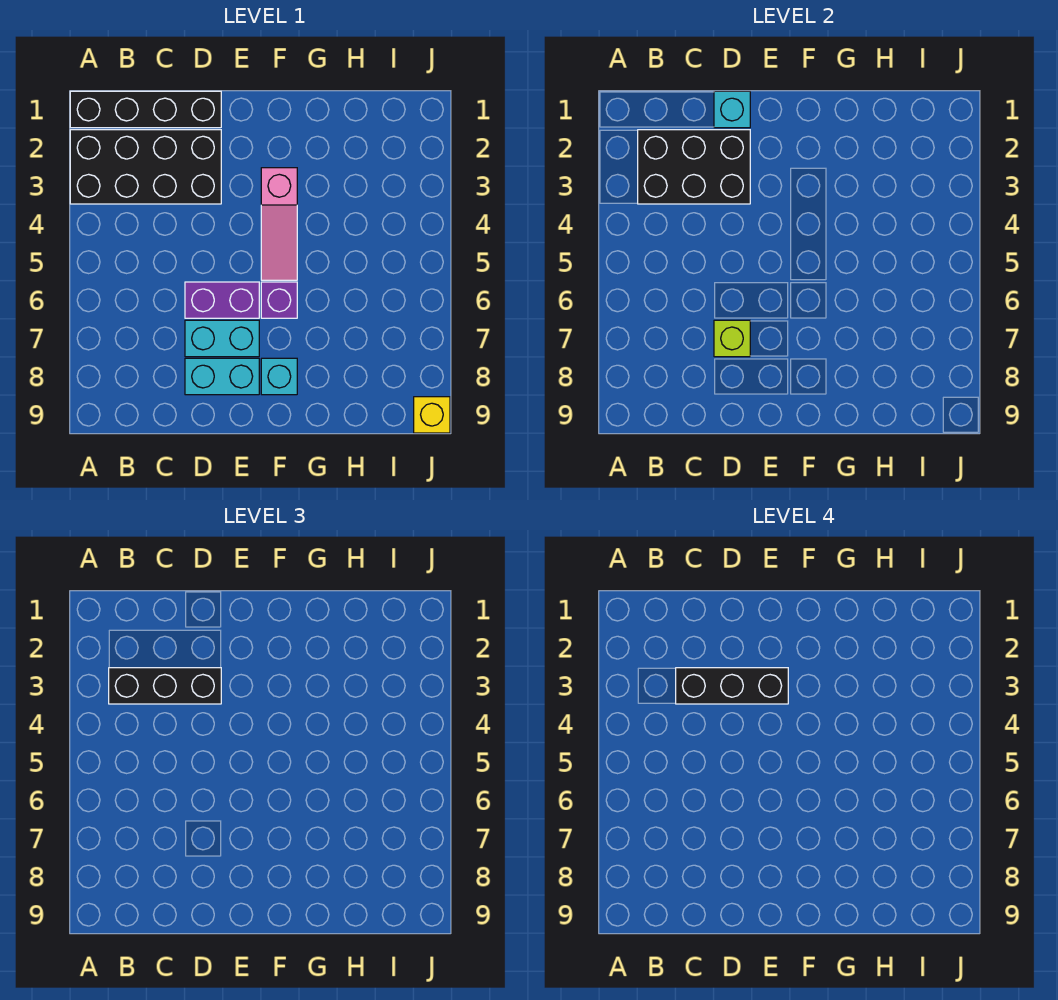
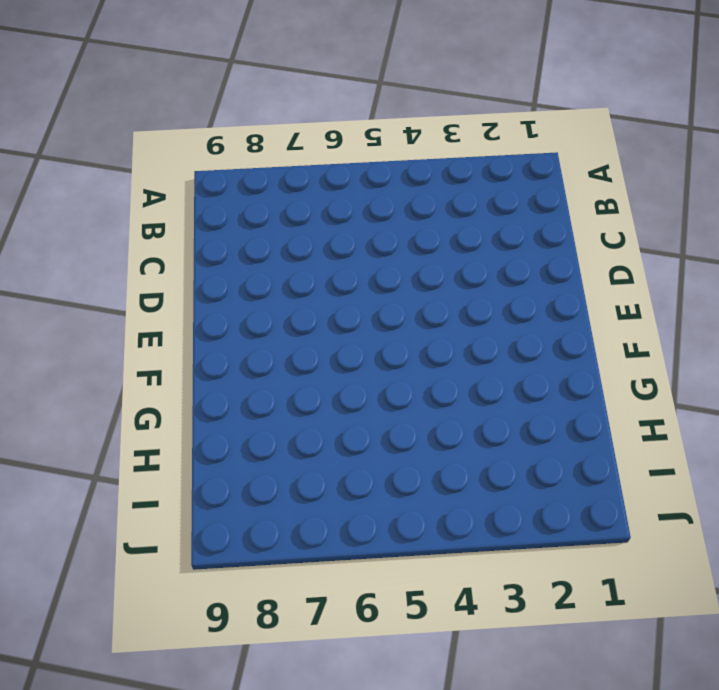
none -> black 1x4 brick [70,91,221,128]
none -> black 2x4 brick [70,130,221,204]
none -> purple 1x2 brick [185,282,259,318]

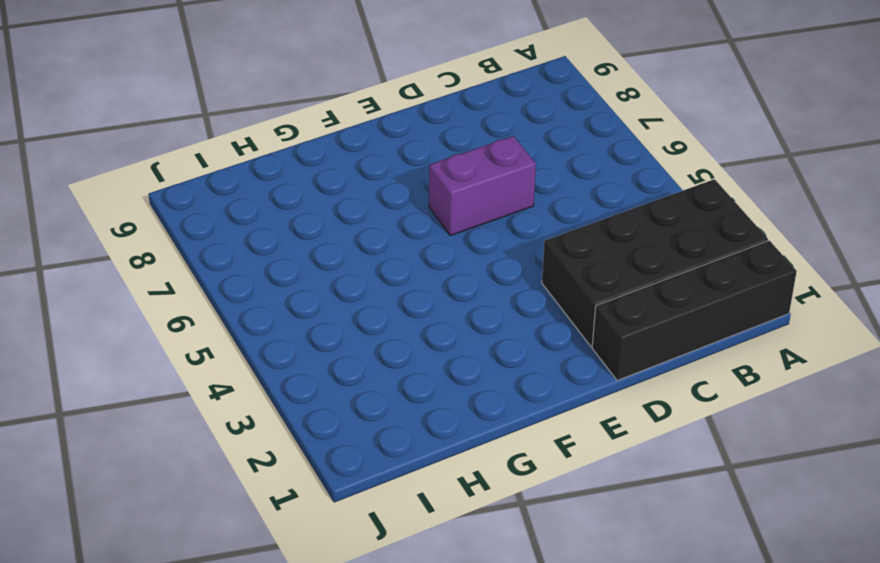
none -> cyan 1x2 brick [185,320,259,357]
none -> cyan 1x2 brick [185,358,259,395]
none -> pink 1x3 slope [261,168,297,280]

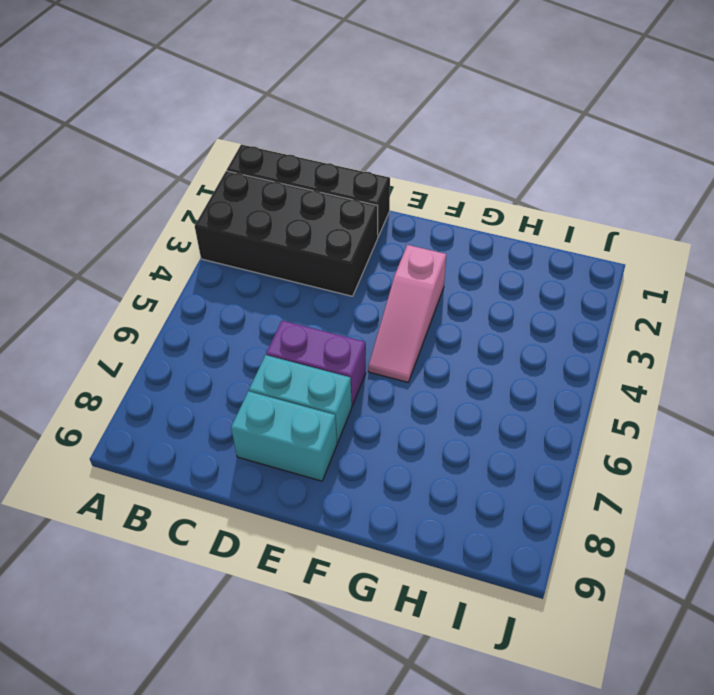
none -> purple 1x1 brick [261,282,297,318]
none -> cyan 1x1 brick [261,358,297,395]
none -> yellow 1x1 brick [414,397,450,433]

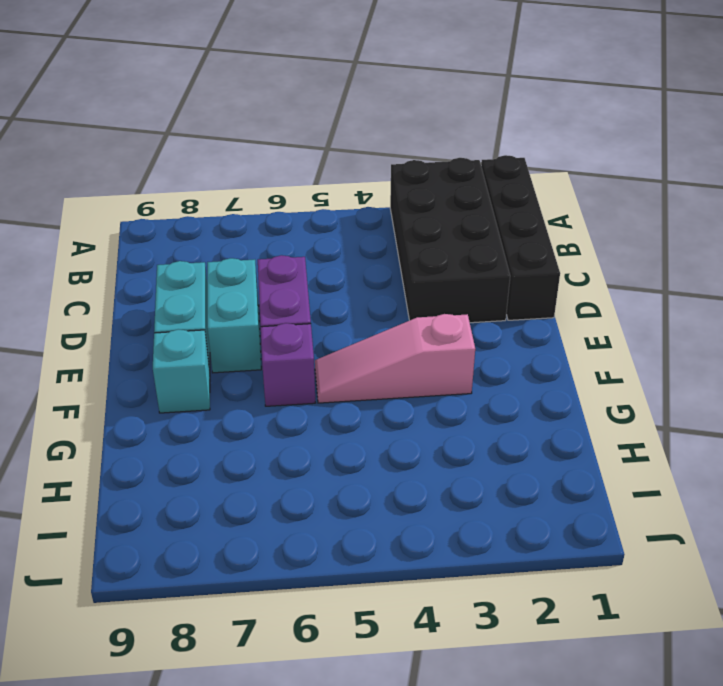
none -> yellow 1x1 brick [414,397,450,433]
none -> black 2x3 brick [638,130,750,204]
none -> cyan 1x1 brick [714,91,750,128]

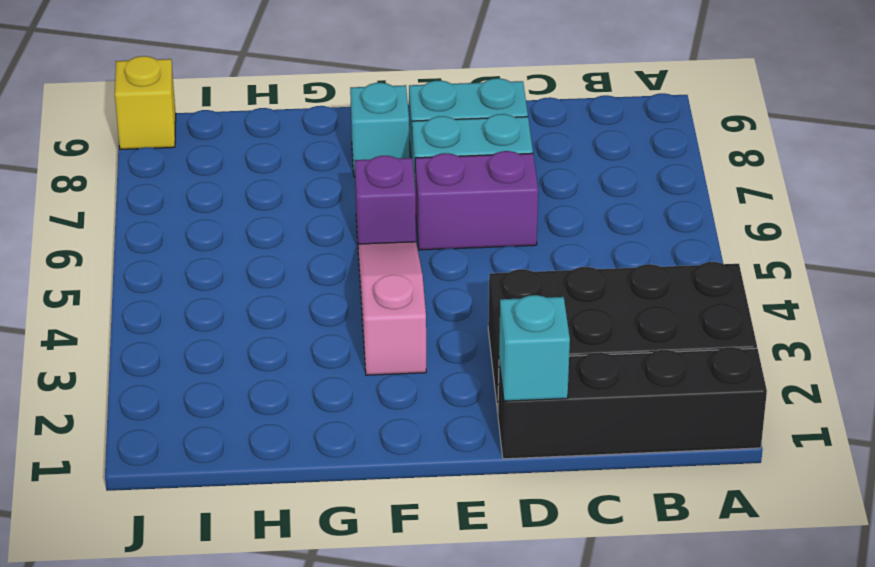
none -> black 2x3 brick [638,130,750,204]
none -> lime 1x1 brick [714,320,750,357]
none -> black 1x3 brick [109,668,221,704]

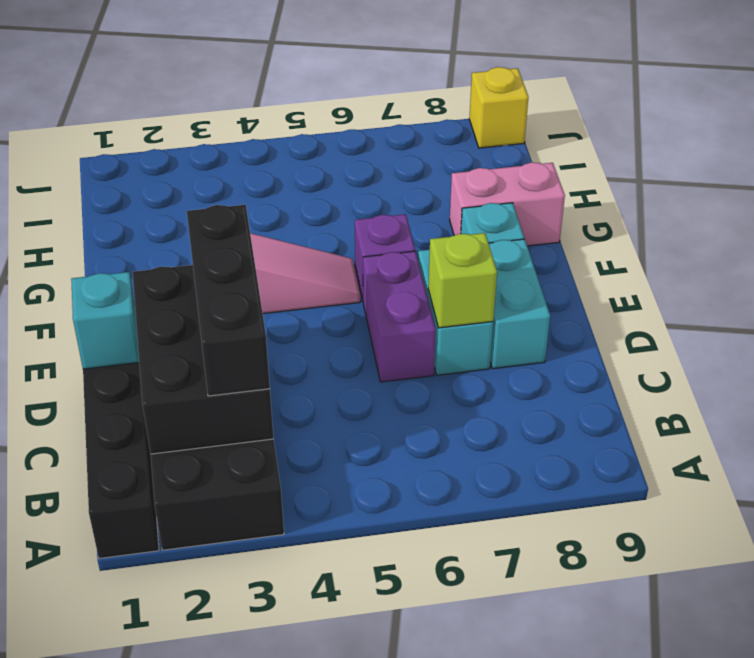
pink 1x2 brick [450,162,565,246] -> none
none -> black 1x3 brick [676,668,788,704]

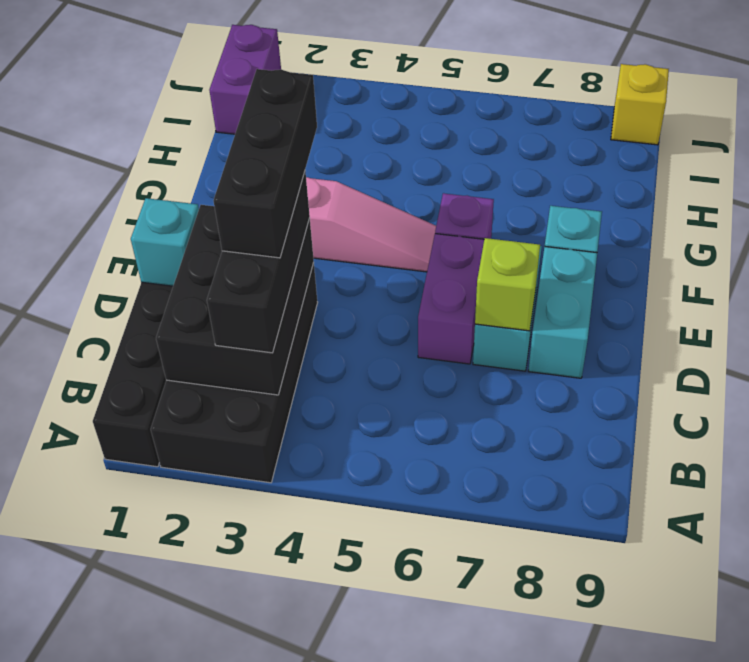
purple 1x2 brick [209,25,281,134] -> none

